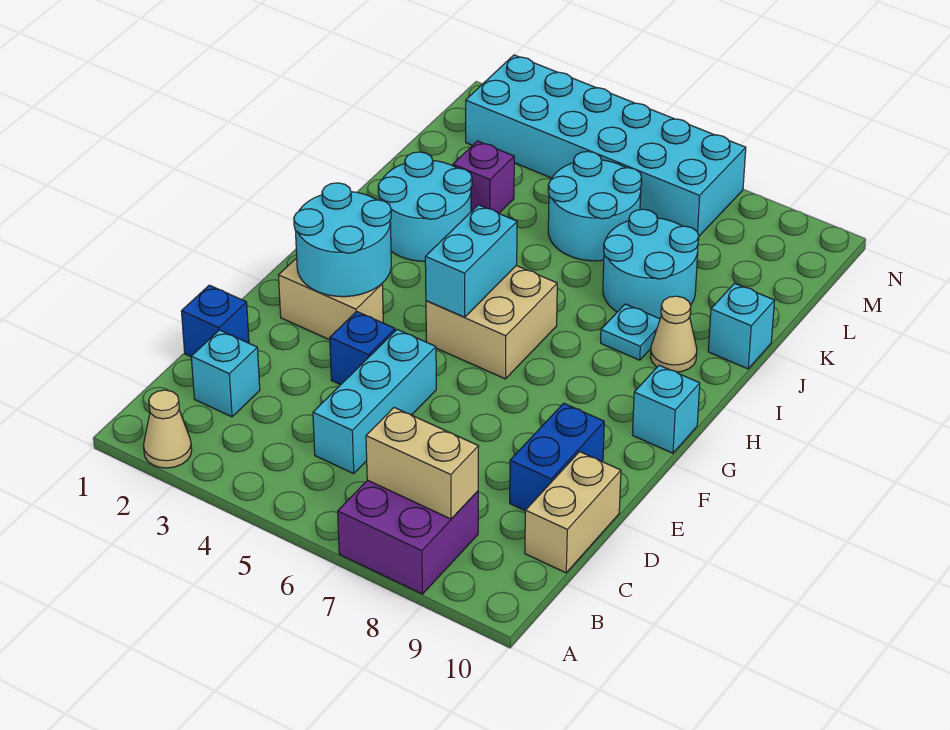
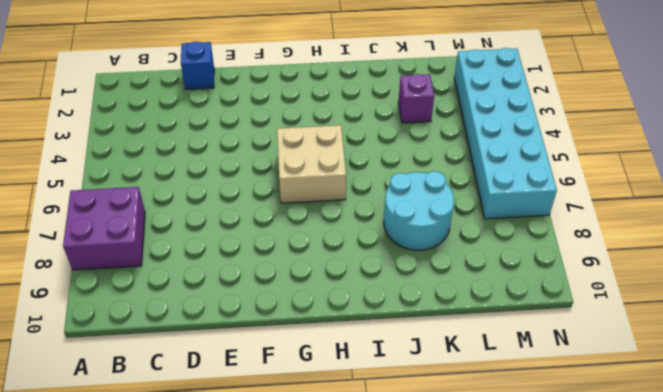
none -> tan 1x1 cone [143,390,192,468]
none -> cyan 1x1 brick [191,330,260,417]
none -> cyan 1x3 brick [313,329,436,474]

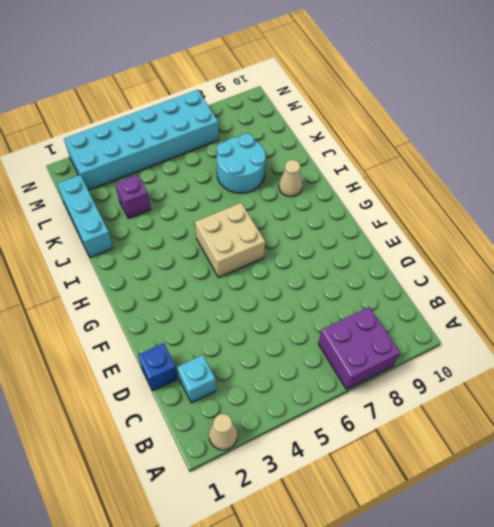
cyan 1x3 brick [57,175,113,258] -> cyan 1x3 brick moved to [313,329,436,474]
none -> tan 1x2 brick [525,452,621,573]
none -> blue 1x2 brick [510,403,604,510]
none -> blue 1x1 brick [330,311,395,385]

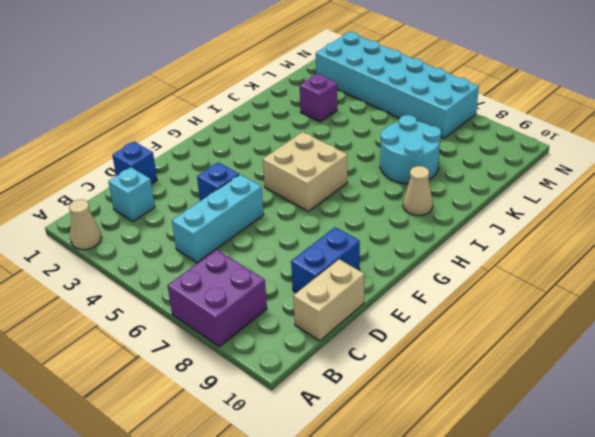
none -> tan 1x2 brick [279,258,383,340]
none -> cyan 1x1 brick [632,365,700,453]
none -> cyan 2x2 round brick [378,152,472,261]

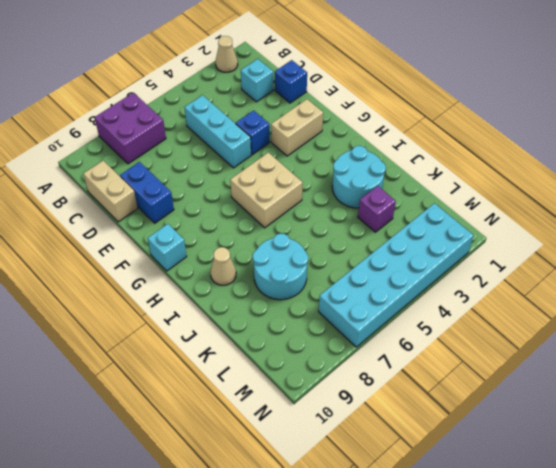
none -> cyan 1x1 plate [601,304,660,360]
none -> cyan 1x1 brick [708,283,775,369]
none -> cyan 2x2 round brick [548,151,642,261]

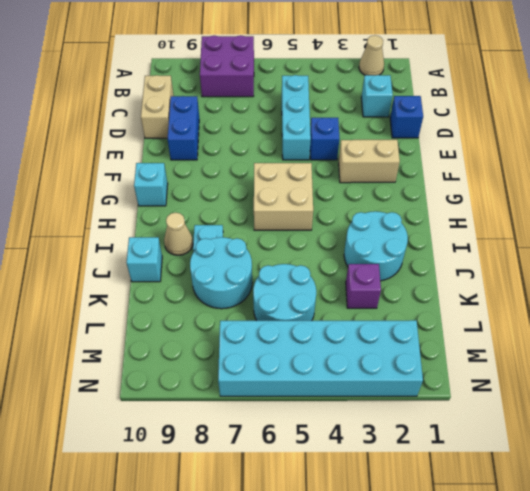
none -> tan 1x2 brick [366,407,479,519]
none -> cyan 2x2 round brick [294,183,391,297]
none -> cyan 1x2 brick [425,205,517,317]

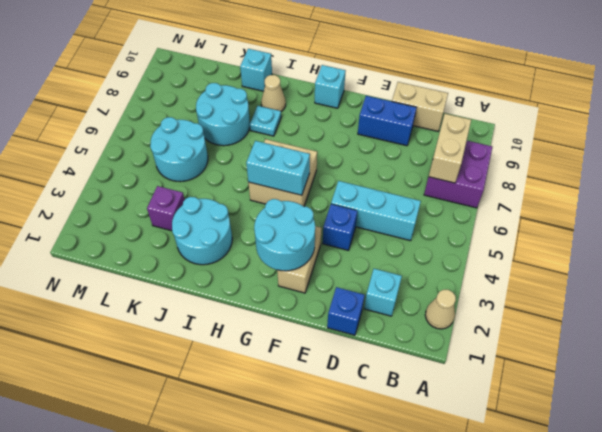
none -> cyan 2x6 brick [466,55,746,236]

